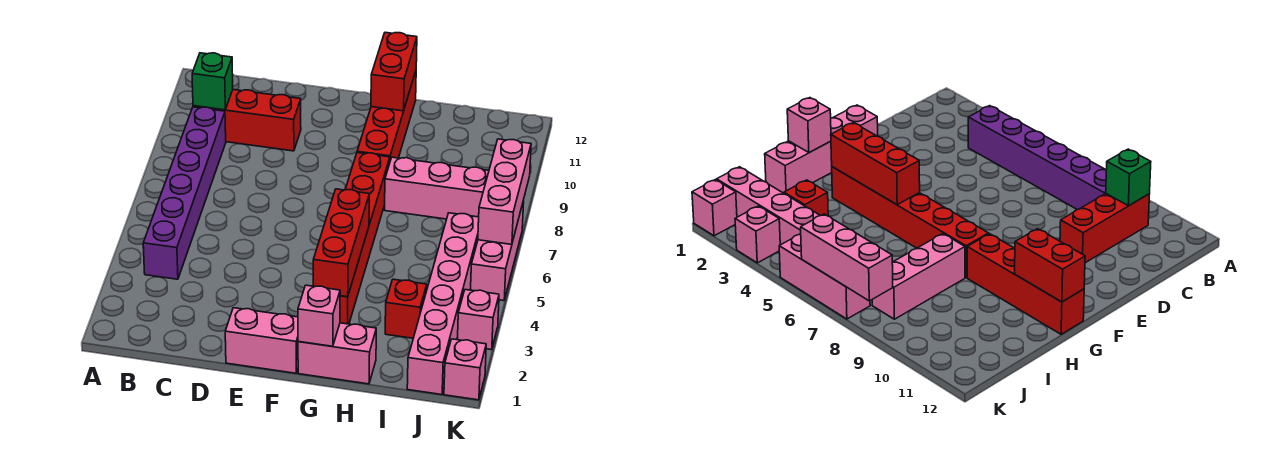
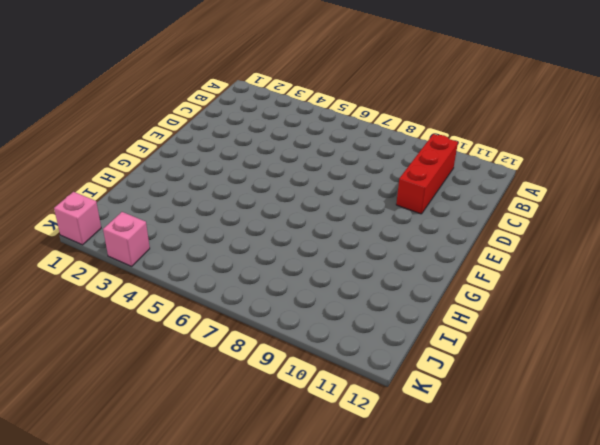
none -> purple 1x6 brick [143,107,226,279]
none -> pink 1x2 brick [225,308,298,373]
none -> pink 1x2 brick [298,323,376,384]

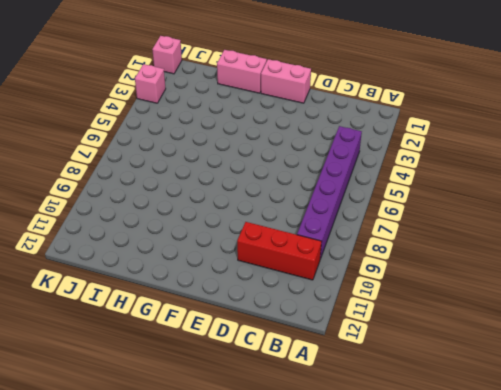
none -> red 1x6 brick [340,153,390,324]
none -> red 1x4 brick [357,71,416,161]
none -> pink 1x3 brick [385,157,489,219]

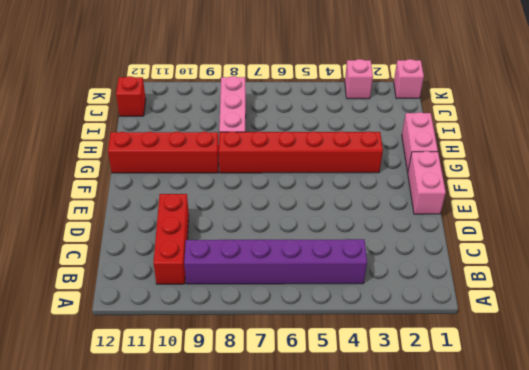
red 1x1 brick [116,76,146,116] -> red 1x1 brick moved to [385,279,427,338]
none -> pink 1x6 brick [407,213,479,395]
none -> pink 1x3 brick [471,200,524,301]
none -> green 1x1 brick [192,53,233,110]

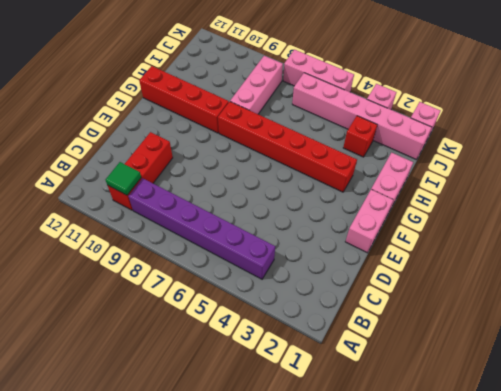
green 1x1 tile [105,162,141,195] -> green 1x1 brick [192,53,233,110]
none -> pink 1x1 brick [298,285,340,346]
none -> red 1x3 brick [313,189,369,297]
none -> red 1x2 brick [371,32,417,111]

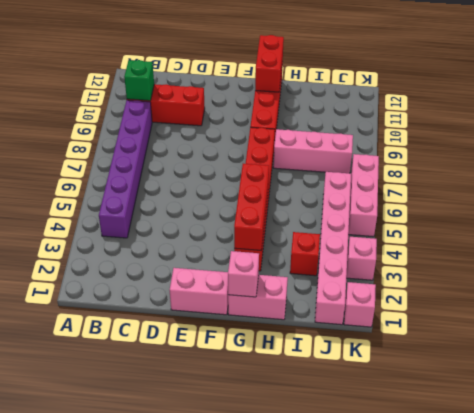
none -> pink 1x3 brick [478,139,531,244]

